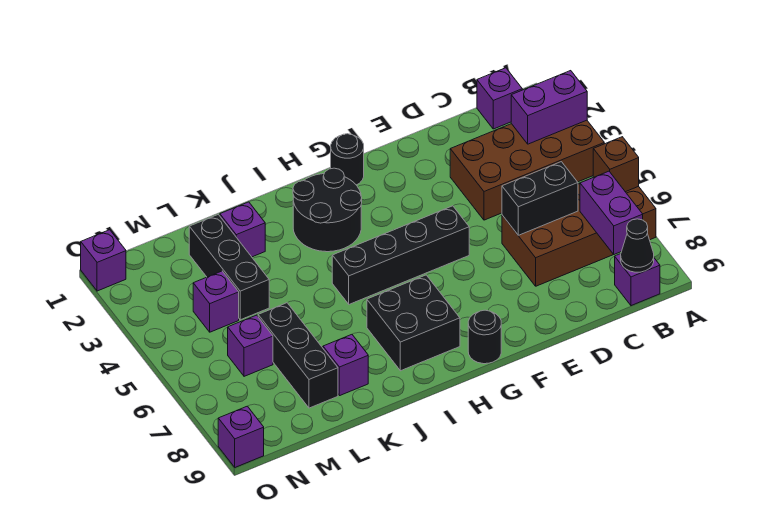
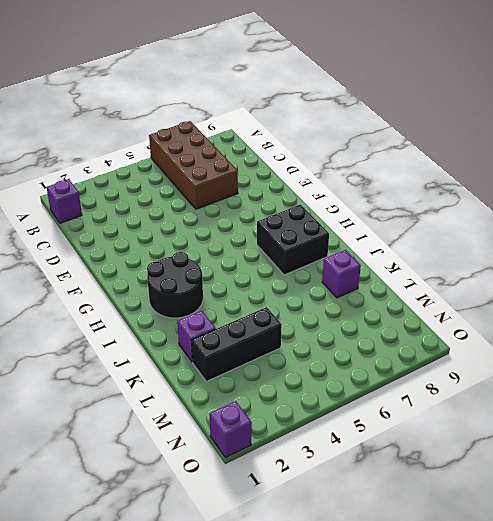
none -> brown 2x4 brick [450,120,604,220]
none -> purple 1x1 brick [615,254,660,306]
none -> black 1x4 brick [332,206,469,304]

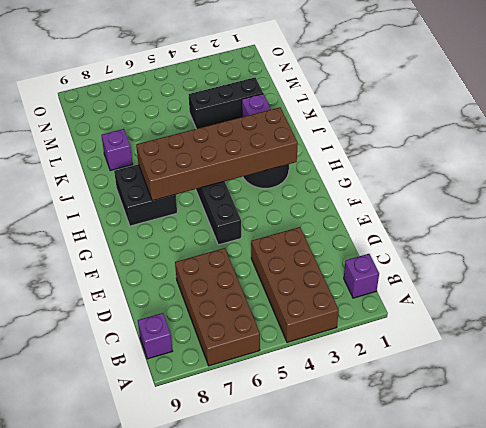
brown 2x6 brick [136,108,298,201] -> none
none -> black 1x1 round brick [331,134,364,185]
none -> black 1x1 round brick [468,310,501,364]
none -> black 1x3 brick [258,303,338,408]

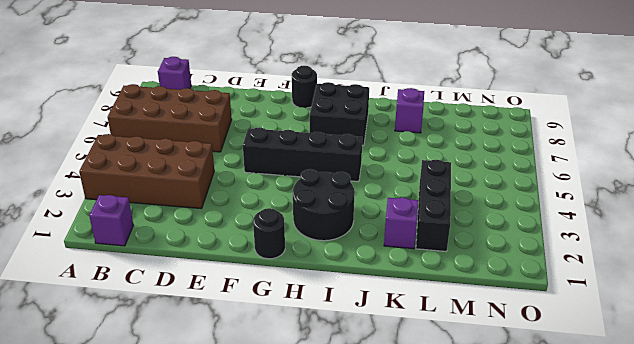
none -> black 1x3 brick [258,303,338,408]
none -> purple 1x1 brick [193,271,239,332]
none -> purple 1x1 brick [228,315,273,376]

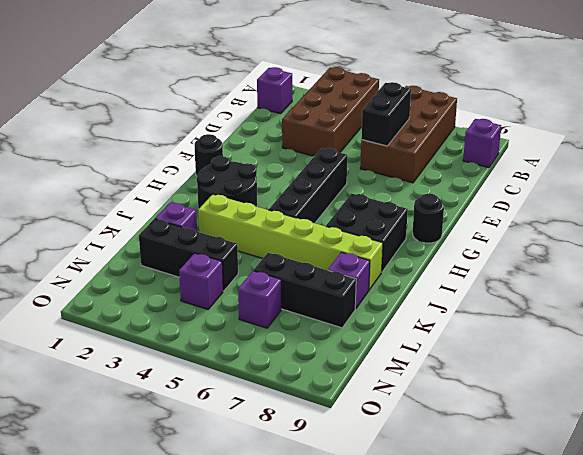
lime 1x6 brick [198,194,383,290] -> none
none -> purple 1x1 brick [81,230,126,291]
none -> purple 1x1 brick [218,406,264,467]
none -> purple 1x2 brick [511,71,587,144]

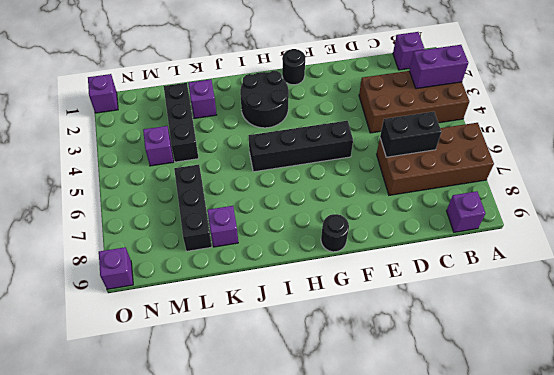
none -> black 2x2 brick [367,275,460,371]
none -> purple 1x1 brick [228,315,273,376]
none -> brown 1x1 brick [593,137,639,192]

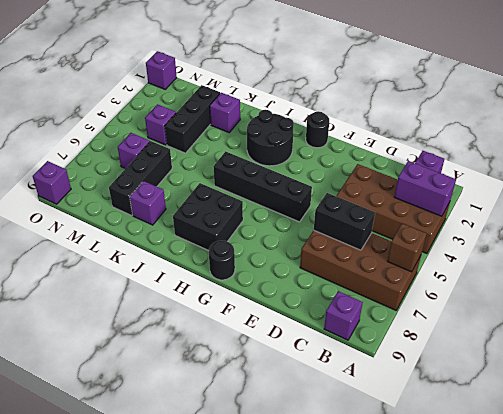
none -> purple 1x2 brick [580,171,643,254]
none -> black 1x1 cone [621,219,654,272]

